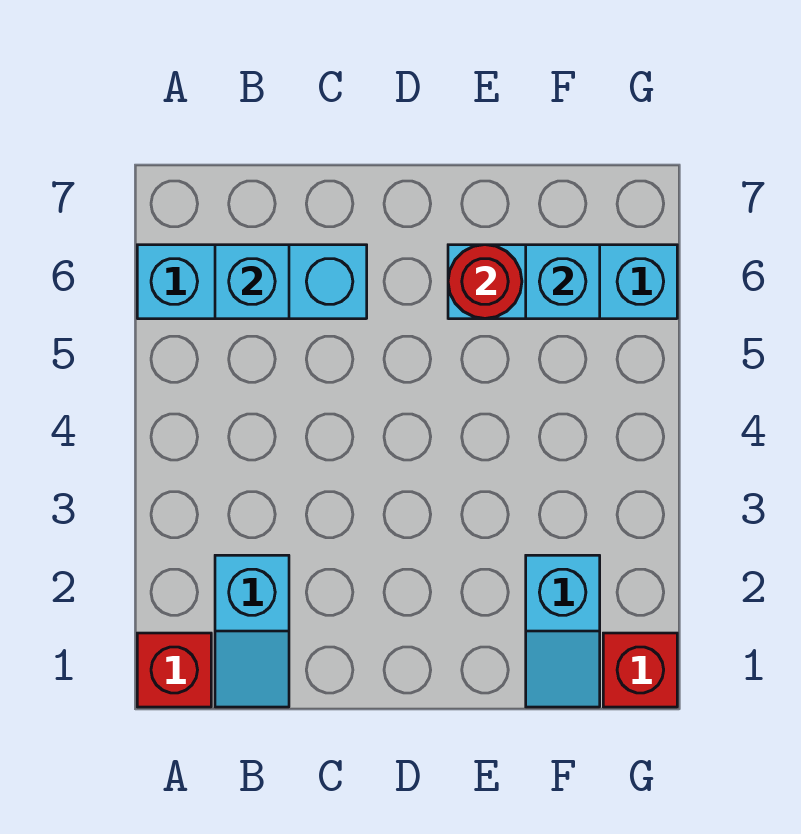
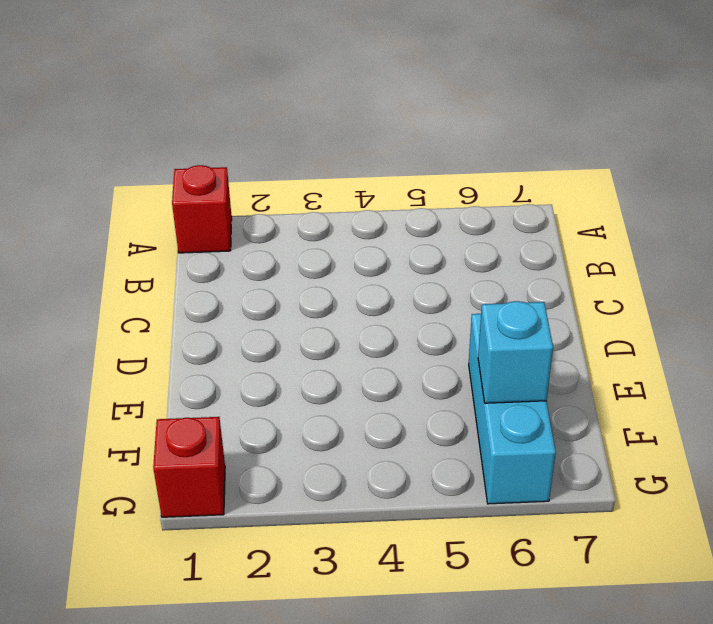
none -> cyan 1x3 brick [137,245,367,319]
none -> cyan 1x2 slope [215,555,289,707]

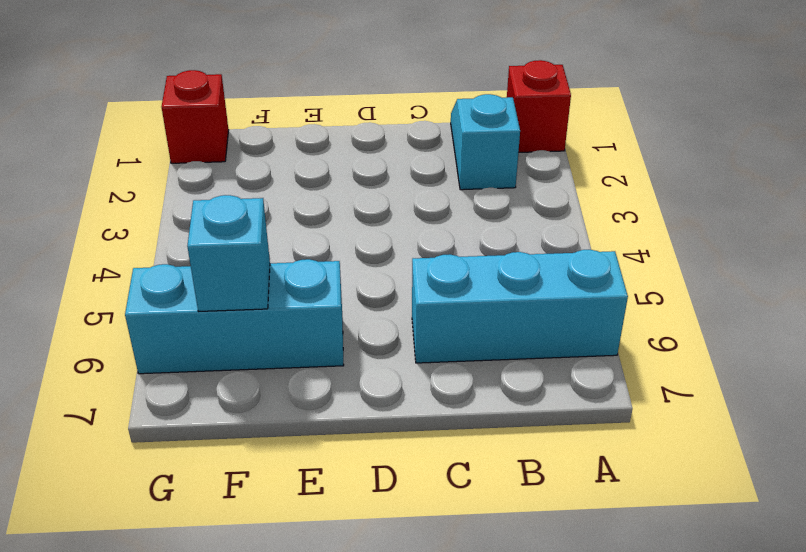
none -> cyan 1x2 slope [526,555,600,707]
none -> cyan 1x1 brick [215,245,289,319]

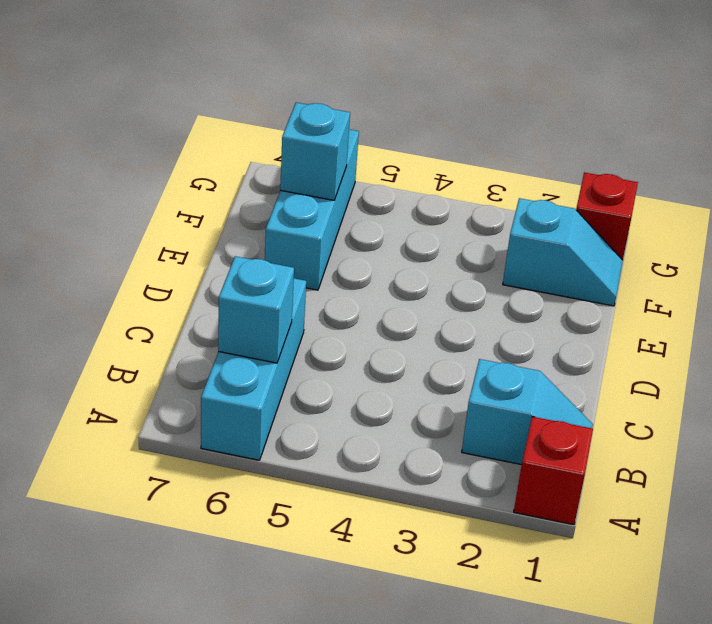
none -> red 1x1 round brick [448,245,522,319]

